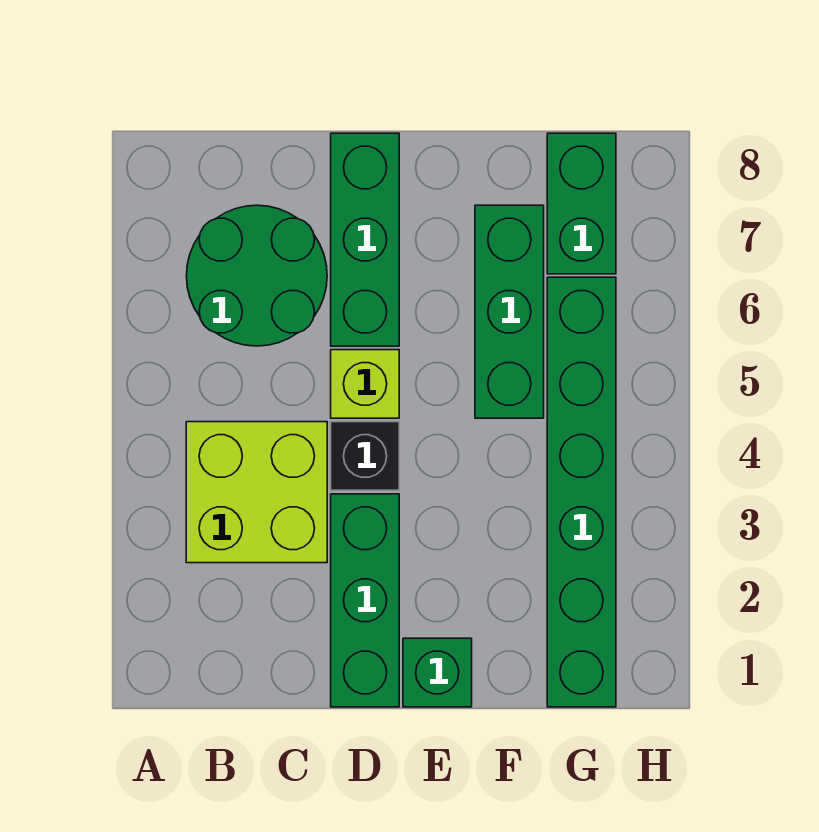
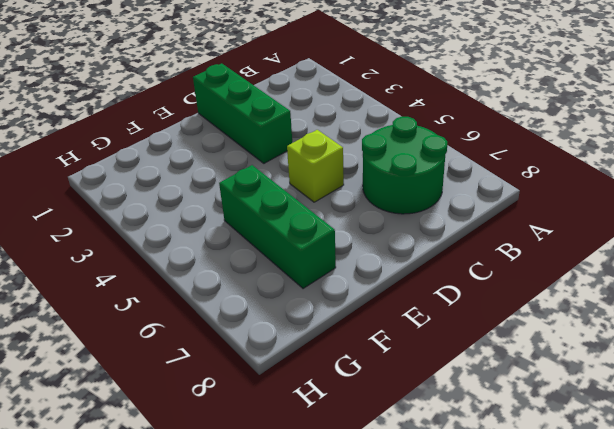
none -> lime 2x2 brick [186,422,327,563]
none -> black 1x1 brick [331,422,399,490]

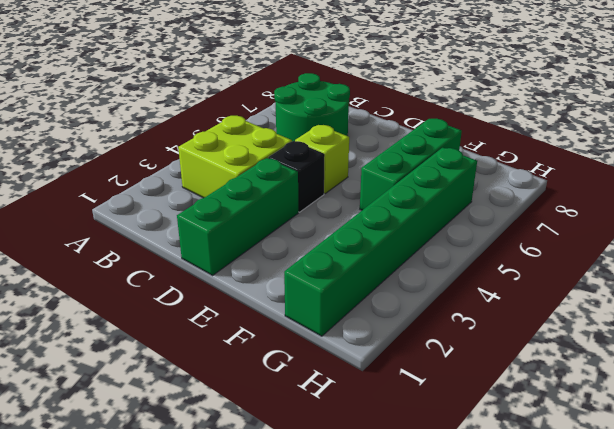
none -> green 1x3 brick [331,133,399,346]
none -> green 1x1 brick [403,638,472,707]

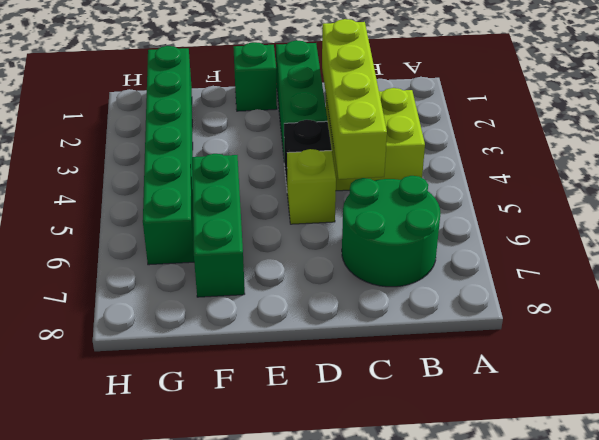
lime 1x4 brick [322,19,387,179] -> none
none -> green 1x3 brick [331,133,399,346]
none -> green 1x2 brick [547,133,616,274]

